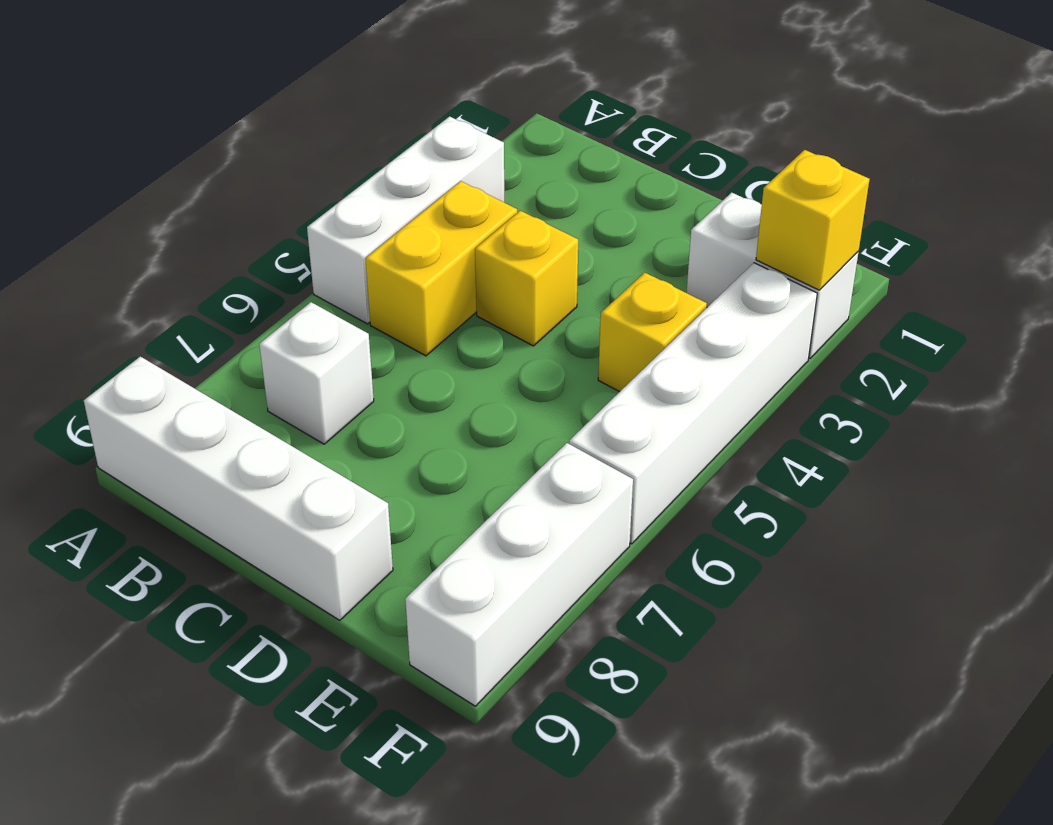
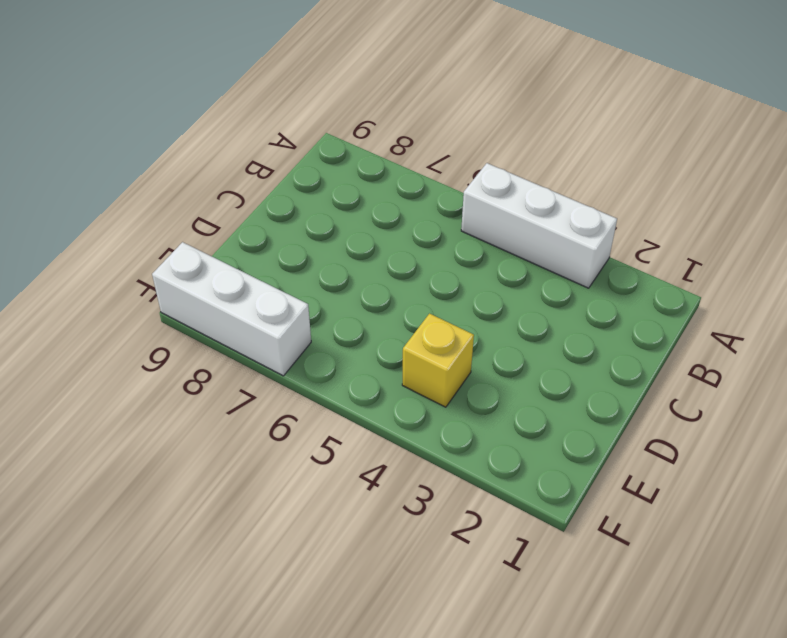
none -> white 1x4 brick [84,356,393,620]
none -> yellow 1x2 brick [365,181,517,356]

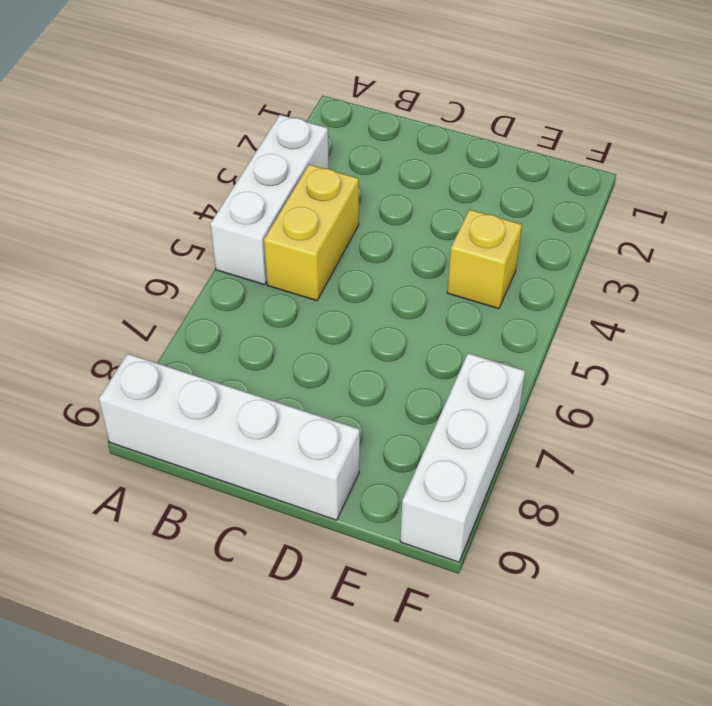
none -> white 1x1 brick [259,302,374,444]
none -> yellow 1x1 brick [475,211,578,346]

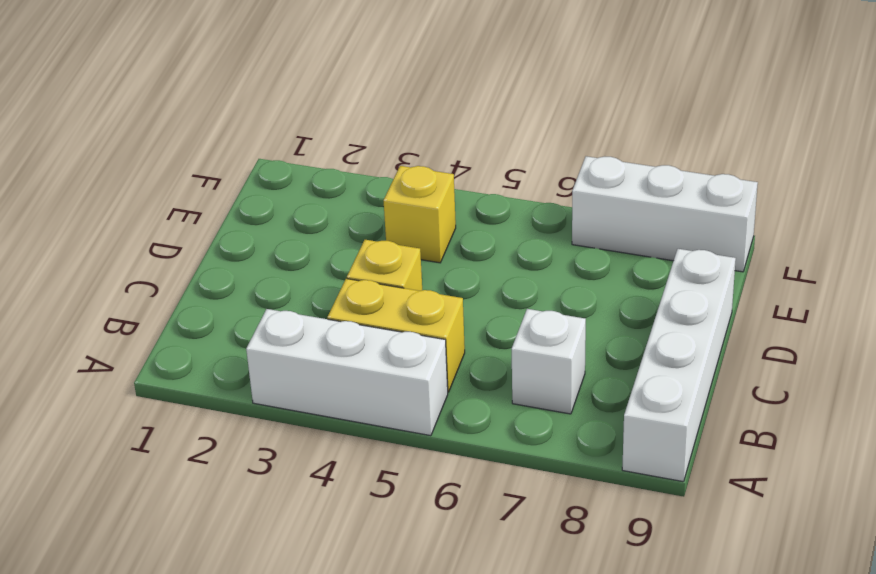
none -> white 1x2 brick [686,193,858,358]
none -> white 1x4 brick [569,263,817,544]

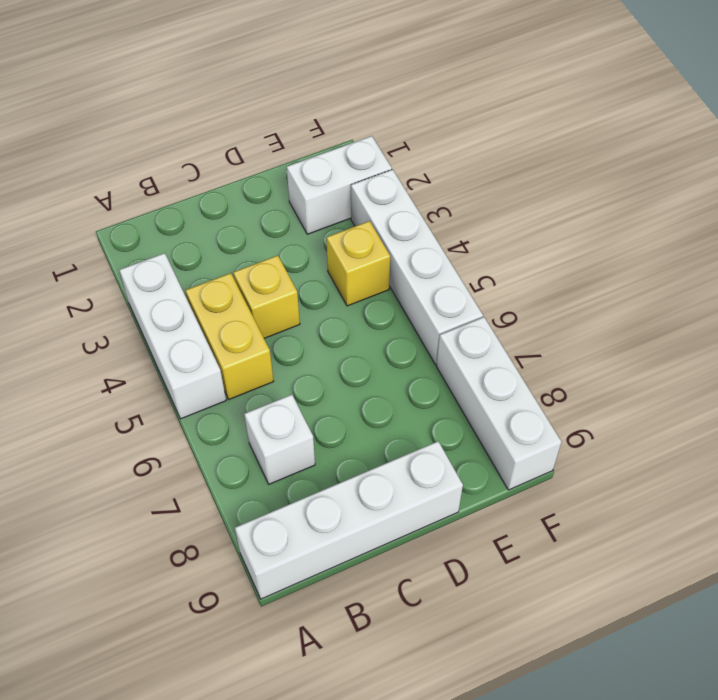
none -> yellow 1x1 brick [756,150,870,290]

